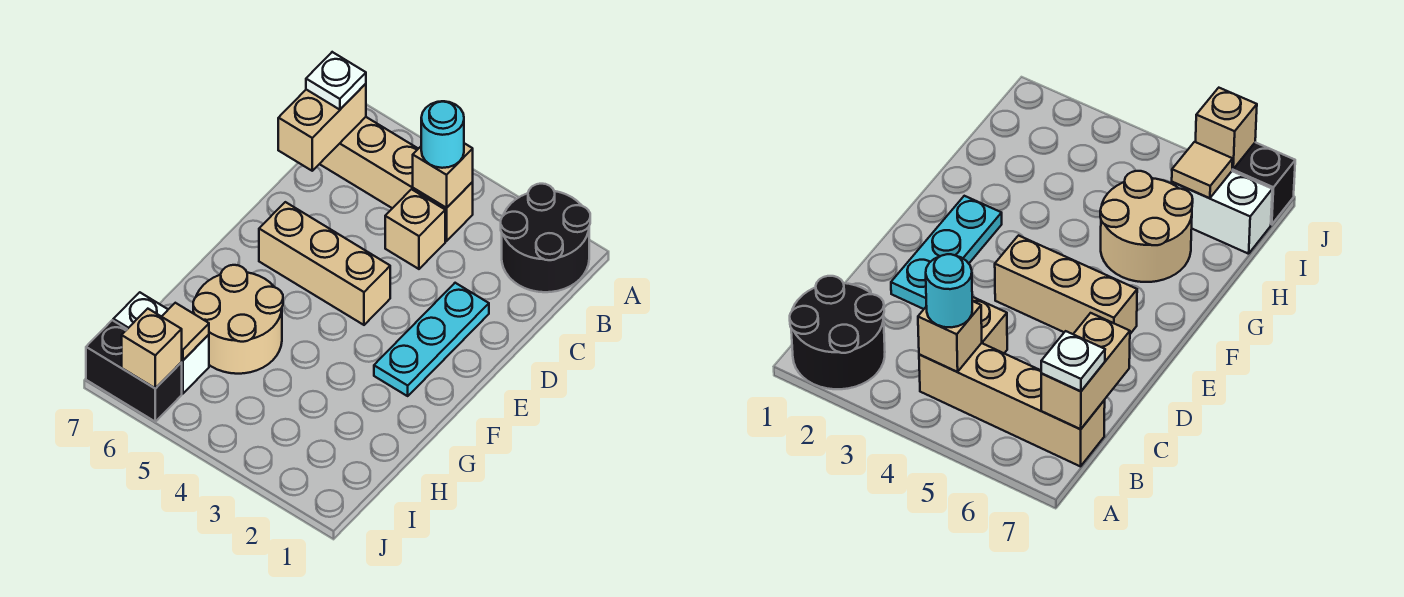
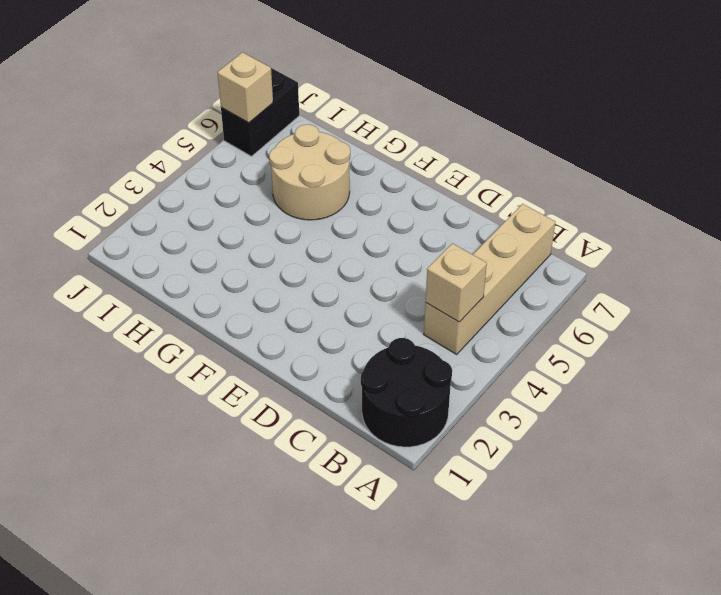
none -> tan 1x1 brick [385,189,445,269]
none -> cyan 1x3 plate [374,283,489,396]
none -> tan 1x3 brick [259,202,390,325]

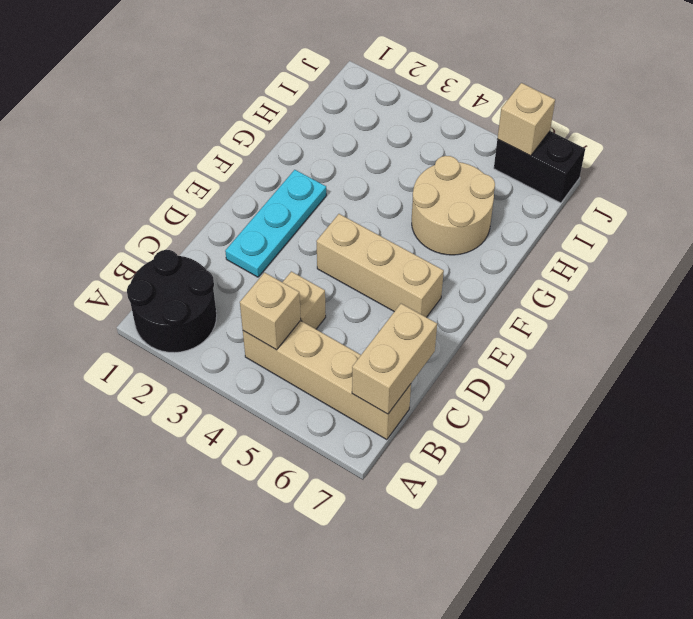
none -> white 1x2 brick [113,292,209,394]
none -> tan 1x1 tile [162,303,209,360]
none -> cyan 1x1 round brick [421,101,464,168]

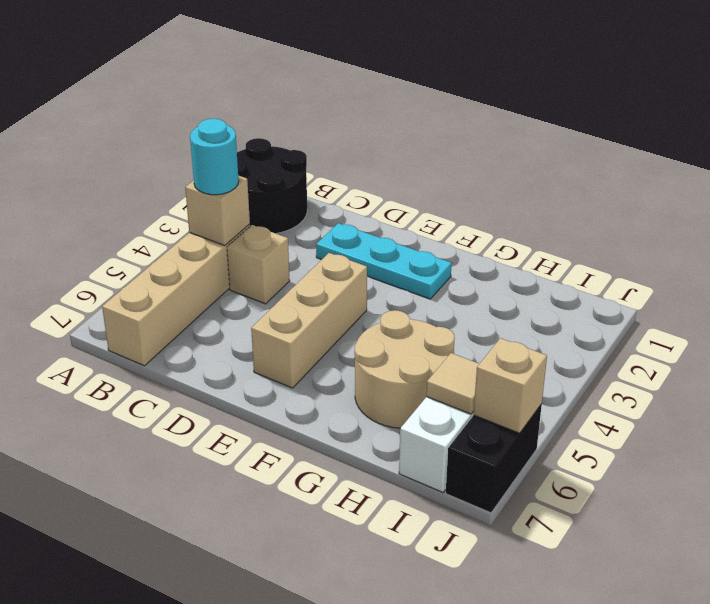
none -> tan 1x2 brick [278,84,366,171]
none -> white 1x1 plate [306,52,366,110]

